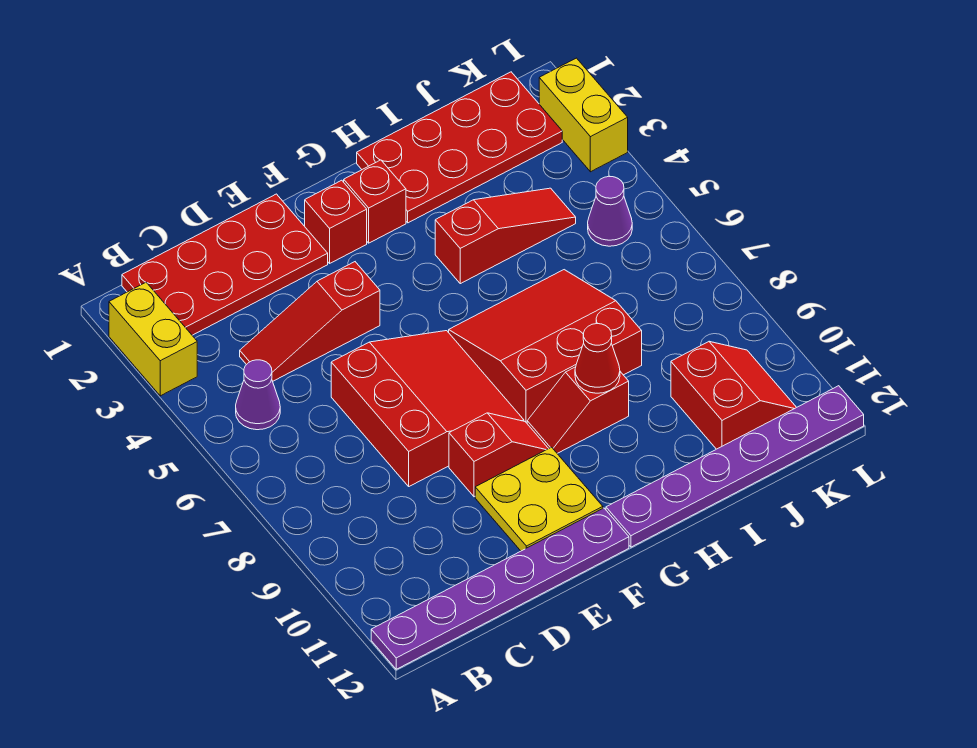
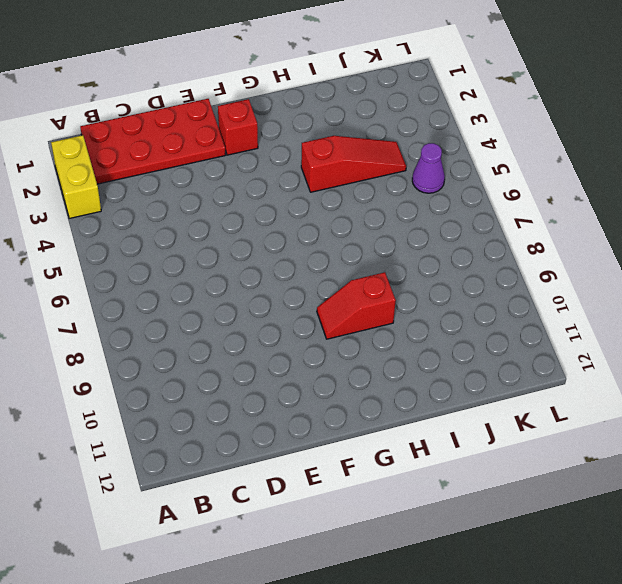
none -> purple 1x6 plate [371,508,629,669]
none -> purple 1x1 cone [236,360,280,430]
none -> red 1x3 slope [240,262,380,381]

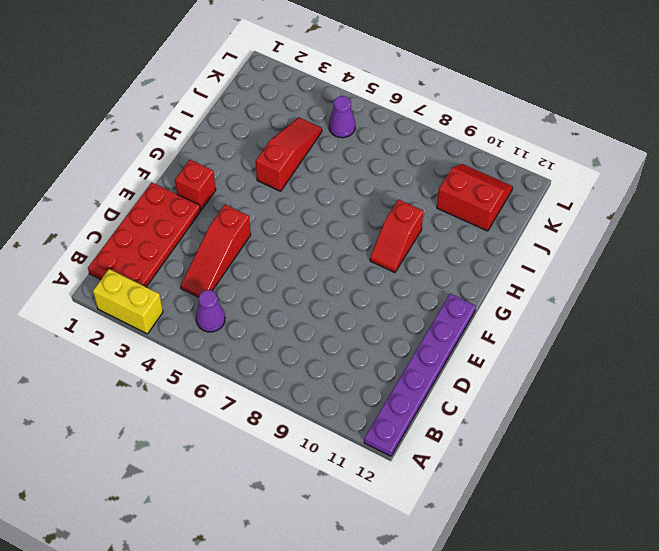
none -> red 3x3 slope [331,331,524,486]
none -> red 1x2 slope [449,413,549,497]
none -> yellow 2x2 plate [475,447,603,551]

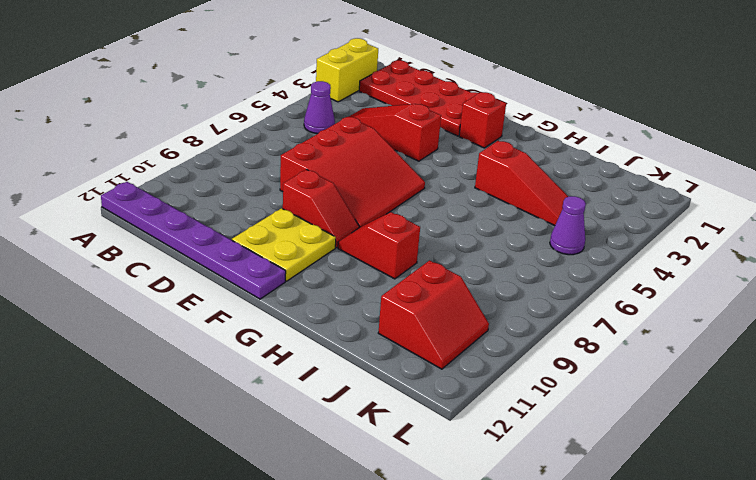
none -> red 1x1 brick [344,160,406,243]
none -> red 3x3 slope [449,270,642,423]
none -> purple 1x6 plate [606,386,864,547]

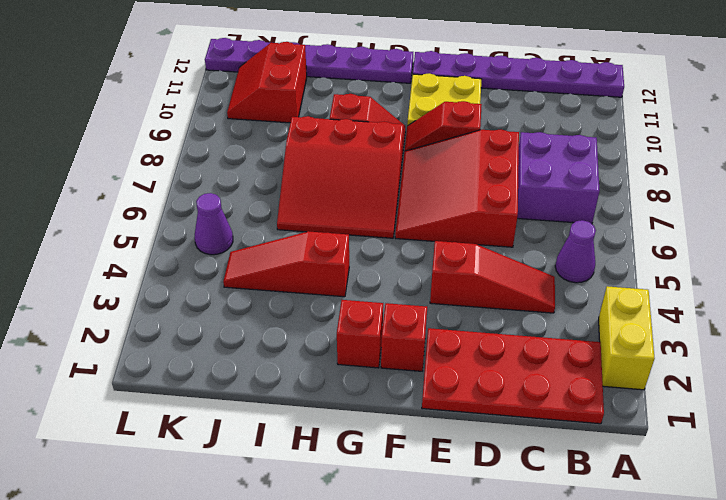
purple 2x2 brick [517,132,600,224] -> none
none -> red 2x4 plate [357,72,562,223]
none -> yellow 1x2 brick [539,58,628,172]
none -> red 1x1 cone [575,324,620,393]

